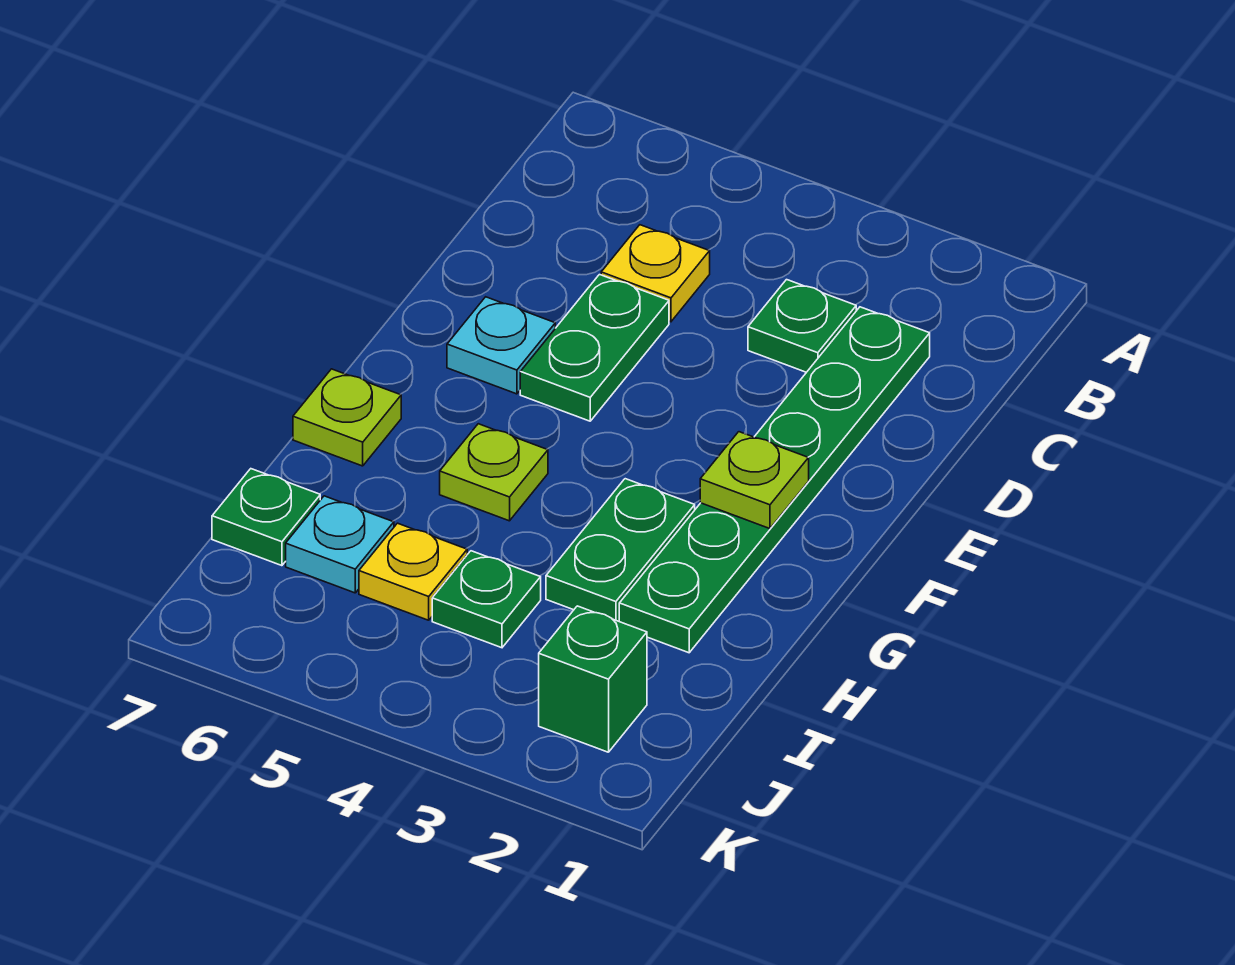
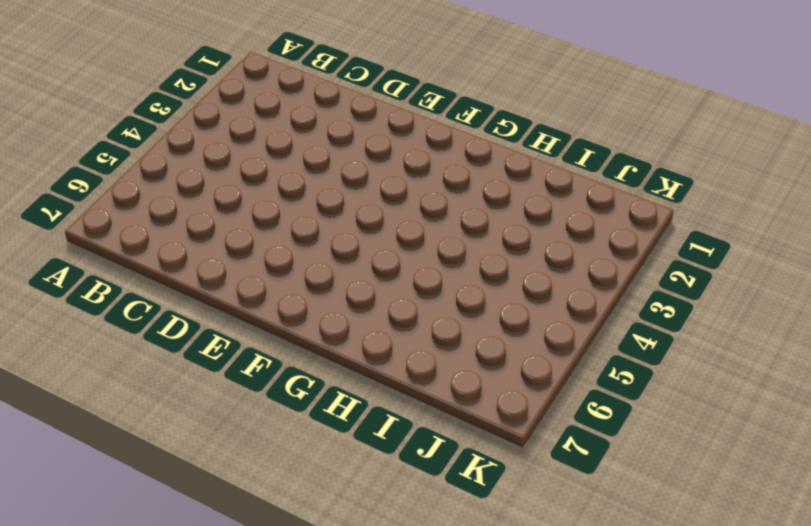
none -> green 1x6 plate [619,307,930,653]
none -> green 1x1 plate [748,280,856,372]
none -> yellow 1x1 plate [601,225,710,322]

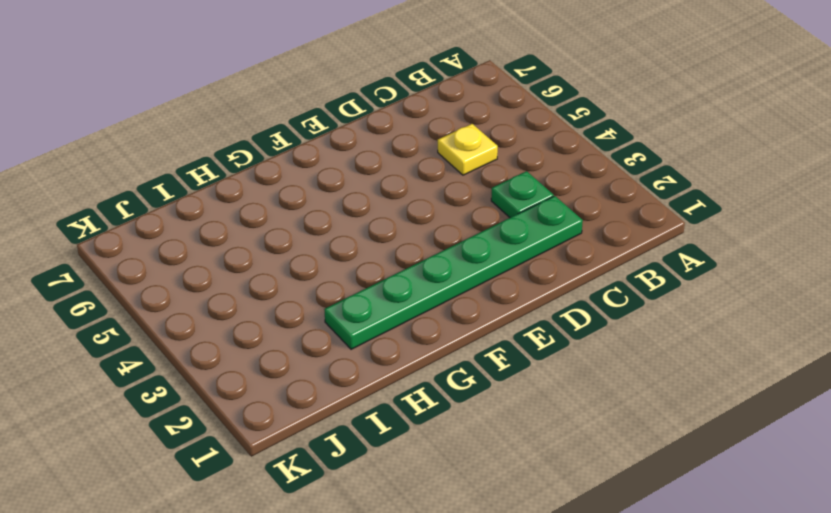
none -> green 1x2 plate [520,275,669,421]
none -> cyan 1x1 plate [447,297,555,394]
none -> green 1x2 plate [546,479,695,621]

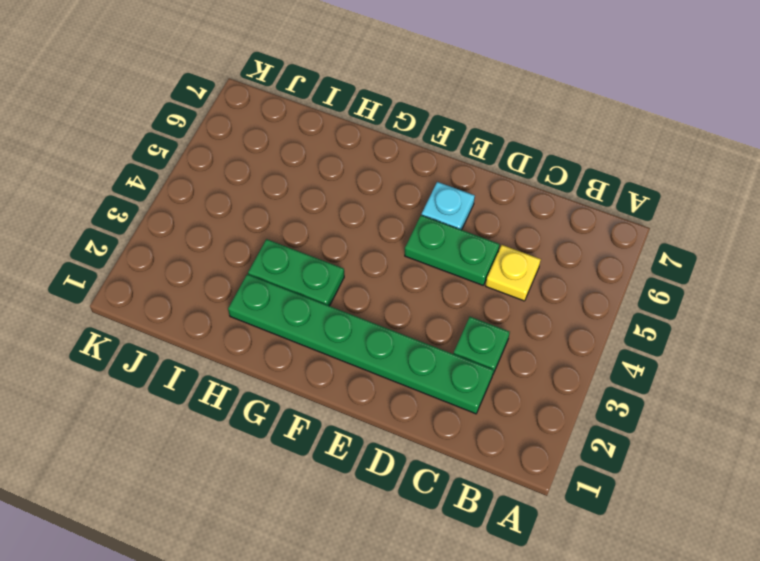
none -> lime 1x1 plate [440,424,548,521]
none -> lime 1x1 plate [293,369,401,466]
none -> green 1x1 plate [432,551,541,648]

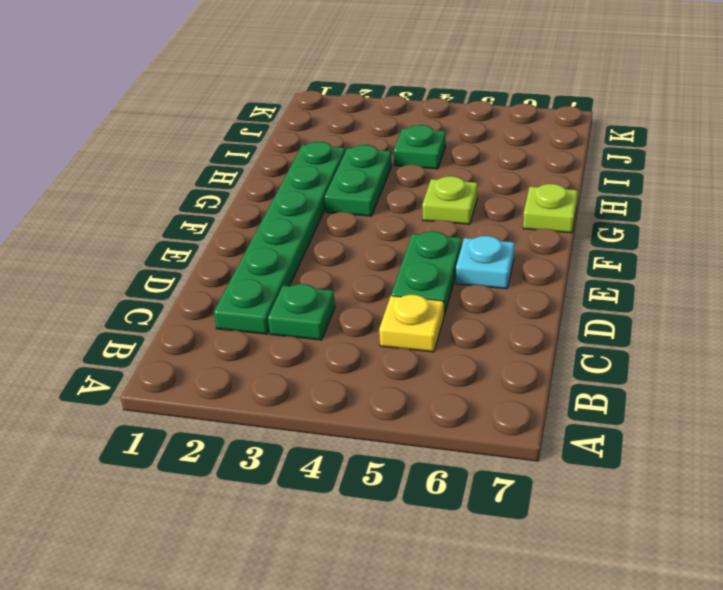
none -> yellow 1x1 plate [359,523,467,620]
none -> cyan 1x1 plate [286,496,394,593]
none -> green 1x1 plate [212,469,320,566]

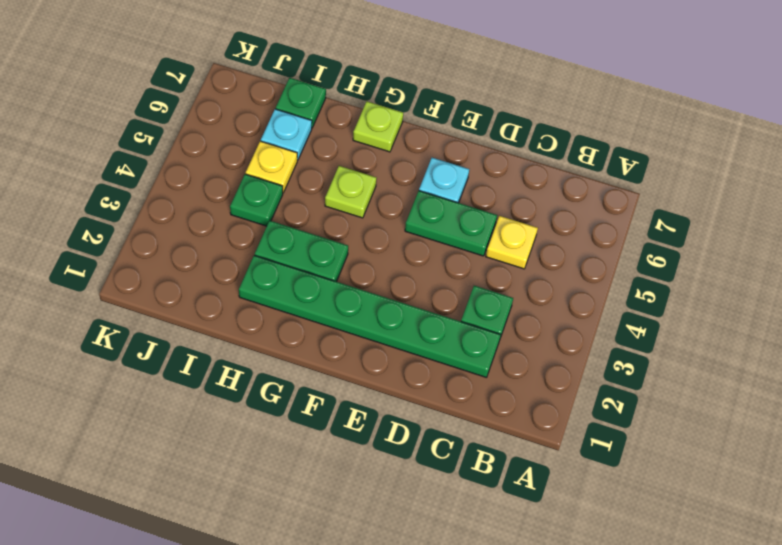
none -> green 1x1 brick [539,606,647,752]
none -> lime 1x1 plate [700,432,809,529]

